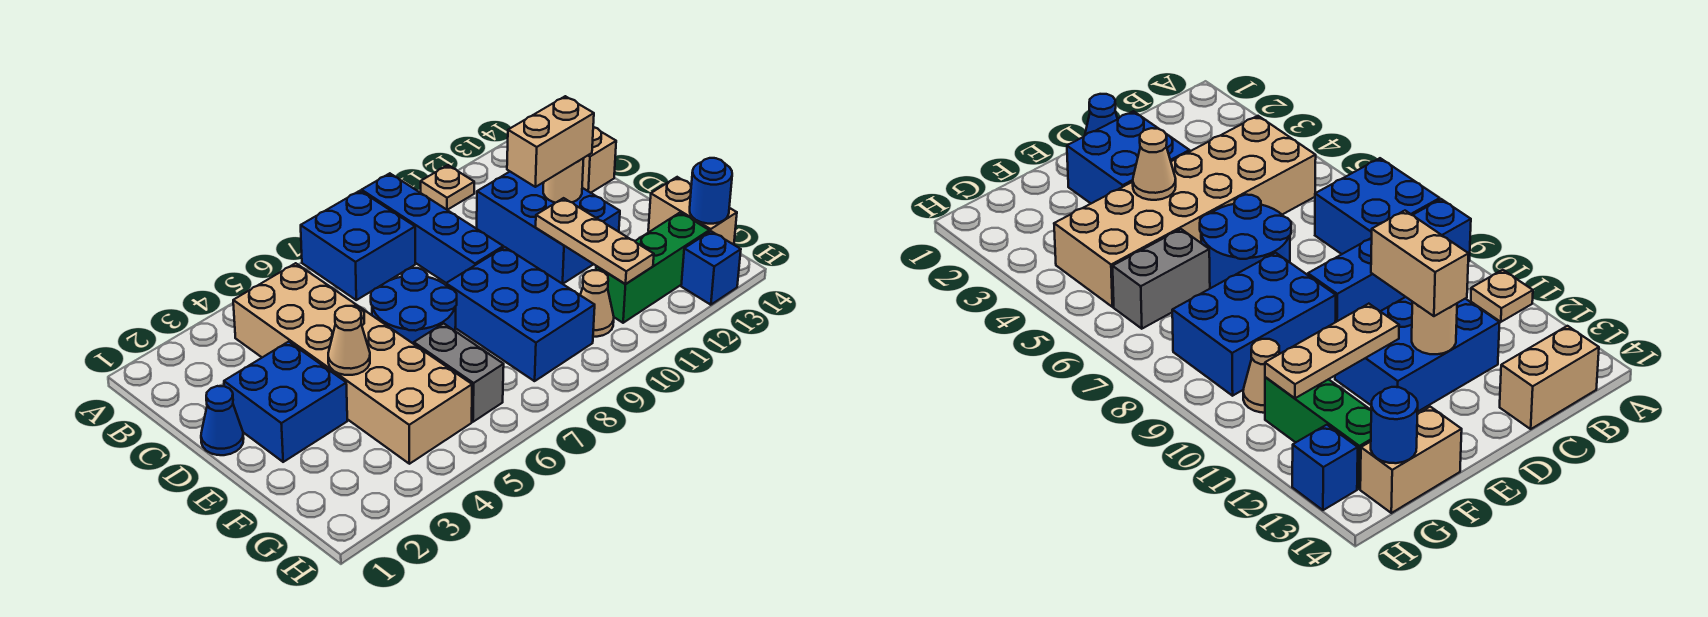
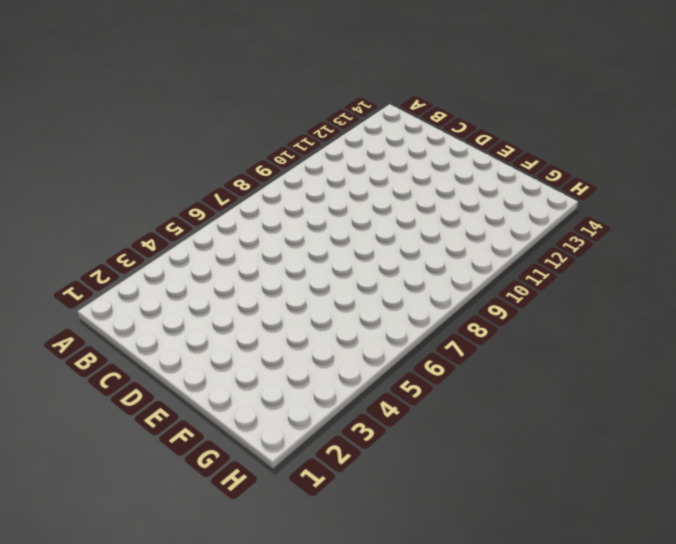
none -> blue 2x2 brick [301,191,415,300]
none -> blue 1x4 brick [362,173,503,283]
none -> tan 1x1 plate [420,165,474,210]

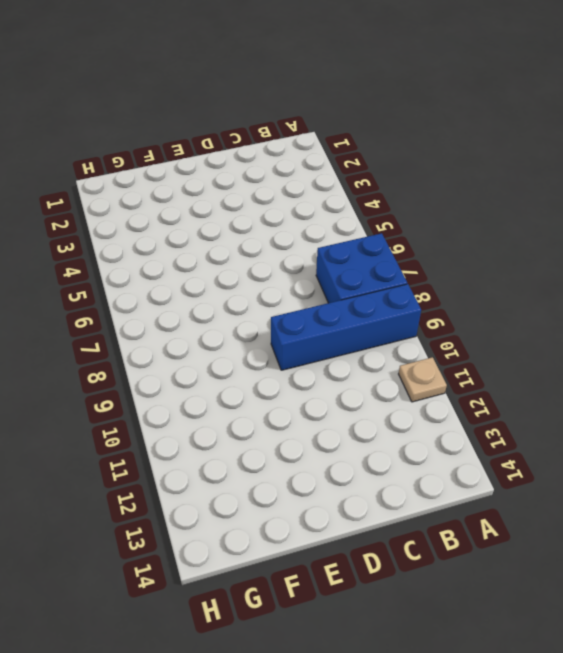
none -> tan 2x6 brick [233,263,472,464]
none -> tan 1x2 brick [582,127,616,193]
none -> blue 2x3 brick [477,172,620,284]

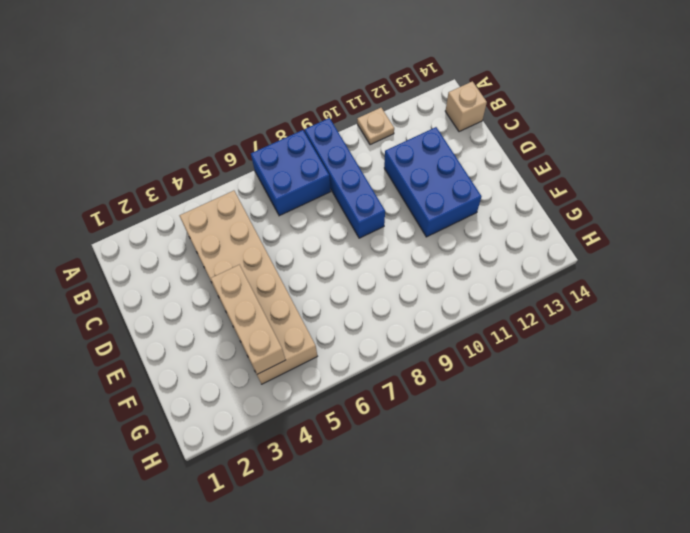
tan 1x1 brick [445,81,487,132] -> tan 1x2 brick [582,127,616,193]
tan 1x3 brick [211,265,286,374] -> tan 1x1 cone [328,306,370,375]
none -> blue 1x1 cone [201,386,244,455]
none -> blue 2x2 brick [224,342,347,462]
none -> blue 2x2 round brick [371,268,457,344]

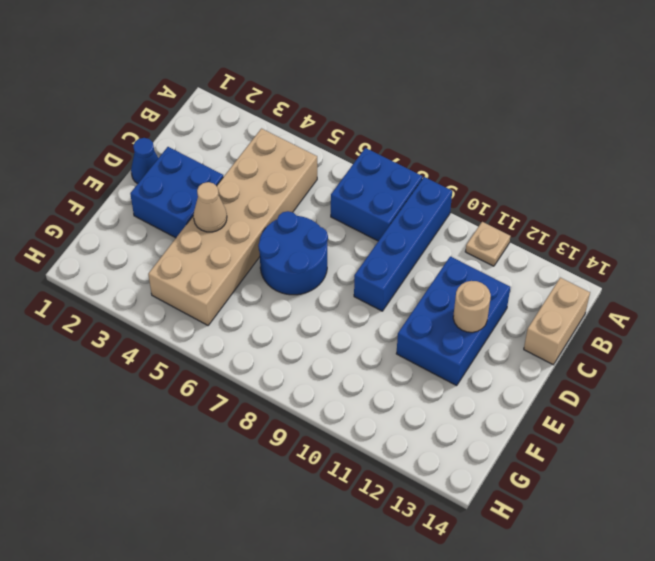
none -> blue 2x3 brick [446,247,595,381]
none -> grey 1x2 brick [414,323,504,422]
none -> tan 1x2 brick [648,177,737,245]

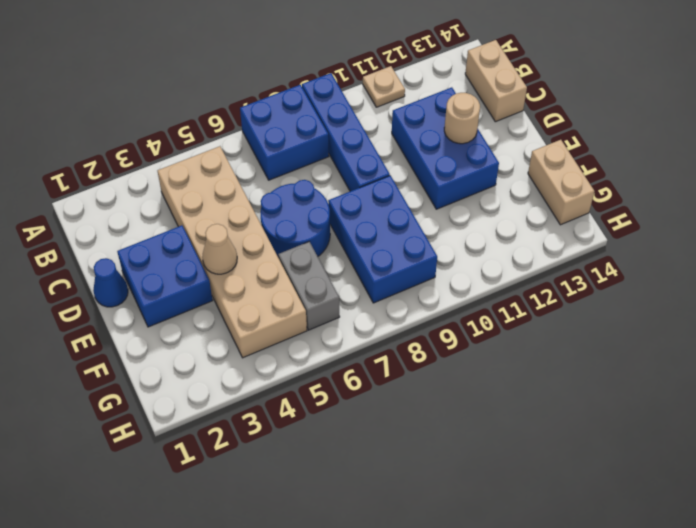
none -> tan 1x1 cone [580,270,614,337]
none -> green 1x3 brick [596,213,709,323]
none -> blue 1x1 brick [681,231,741,305]

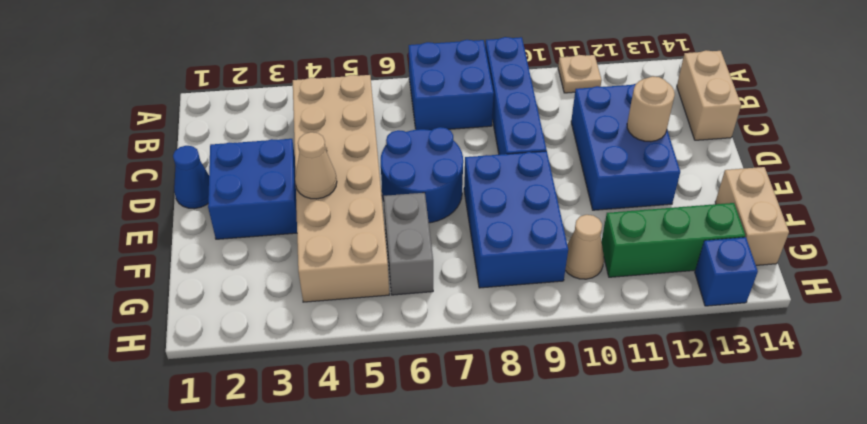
none -> tan 1x3 plate [536,198,654,284]
none -> blue 1x1 round brick [690,158,732,224]
none -> tan 1x2 brick [507,96,594,187]

